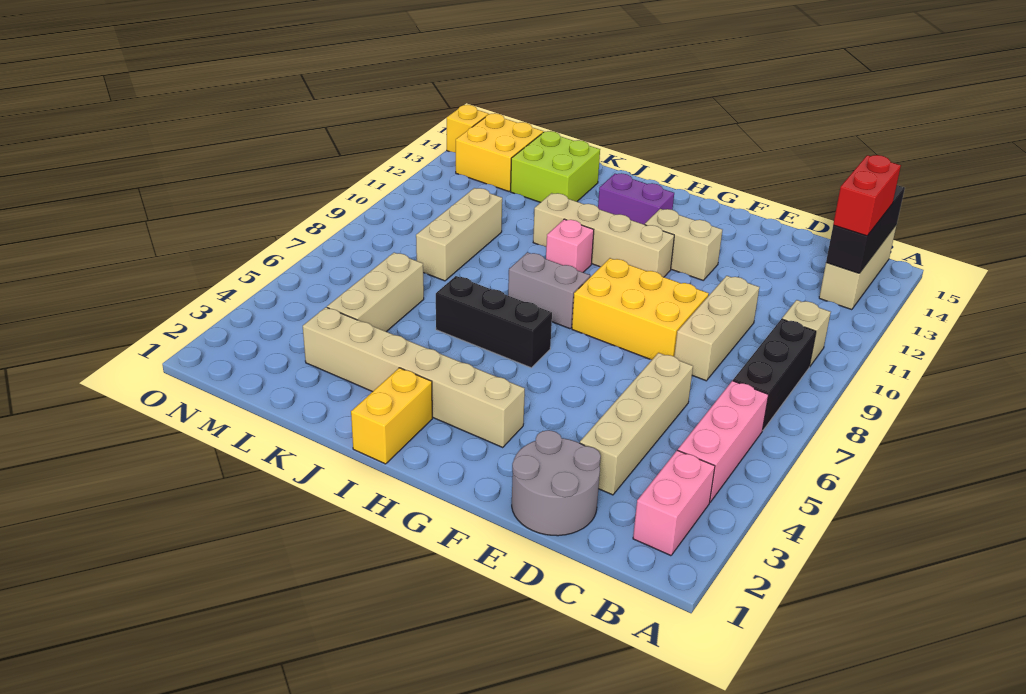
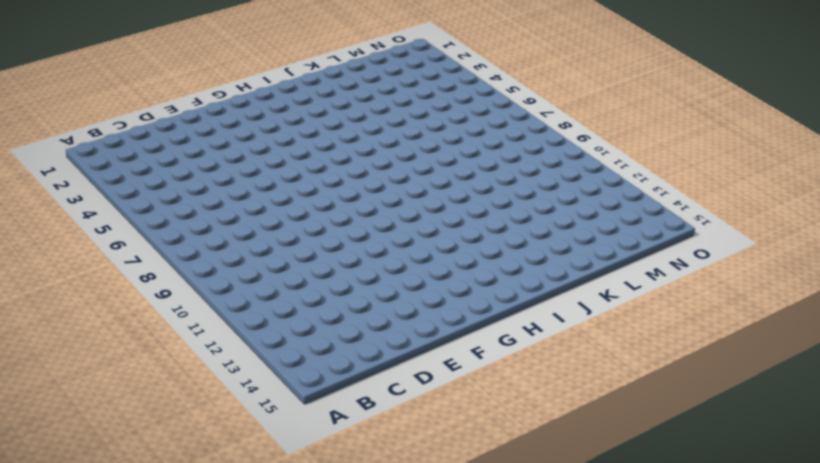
none -> pink 1x2 brick [633,450,715,556]
none -> pink 1x3 brick [678,381,768,502]
none -> black 1x3 brick [733,319,816,431]

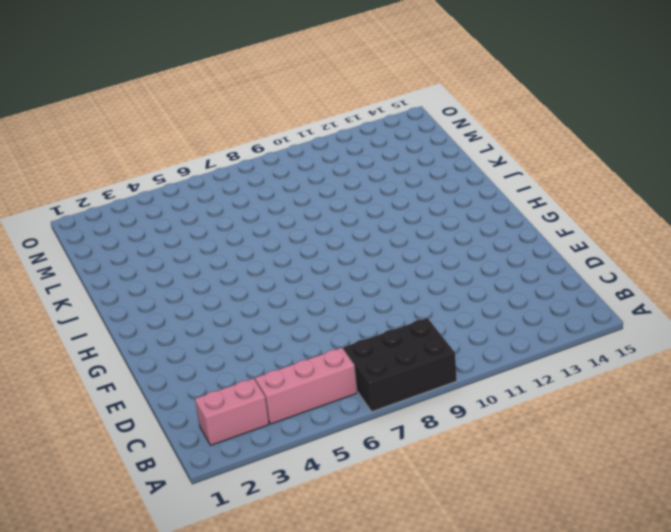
black 2x3 brick [343,318,457,411] -> black 1x3 brick [733,319,816,431]
none -> tan 1x1 brick [782,300,831,367]
none -> tan 1x3 brick [819,225,897,310]
none -> grey 2x2 round brick [512,430,601,536]

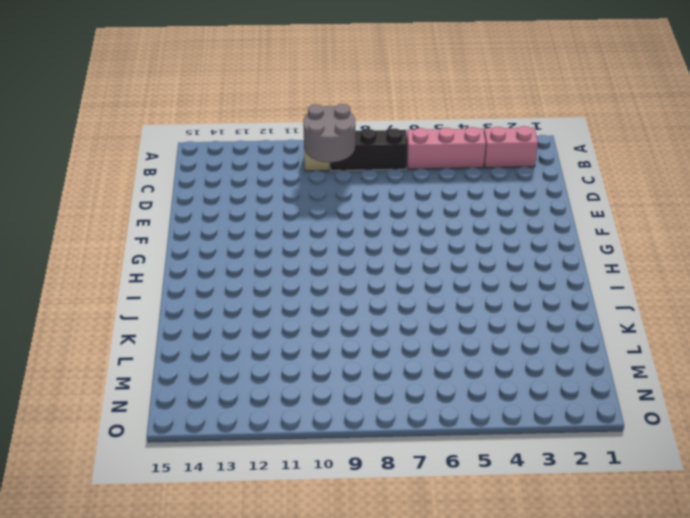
grey 2x2 round brick [303,104,355,162] -> grey 2x2 round brick moved to [512,430,601,536]
none -> tan 1x3 brick [819,225,897,310]
none -> tan 1x4 brick [580,353,693,495]
none -> tan 1x3 brick [674,276,759,381]

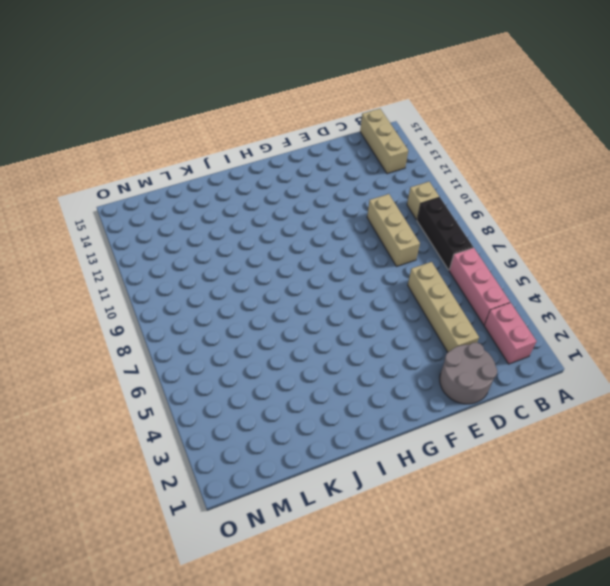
none -> yellow 2x3 brick [572,258,709,360]
none -> tan 1x2 brick [645,209,722,280]
none -> tan 1x6 brick [303,307,525,447]

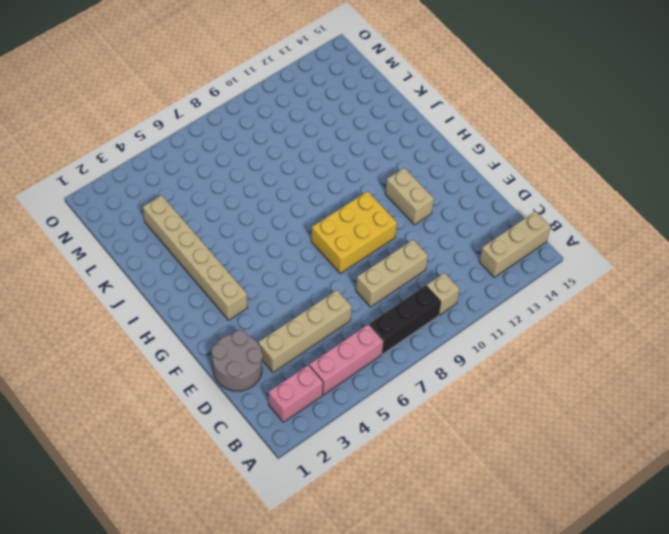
yellow 2x3 brick [311,191,397,274] -> yellow 2x3 brick turned to [572,258,709,360]
none -> tan 1x4 brick [533,193,674,277]
none -> black 1x3 brick [436,276,552,368]
none -> grey 1x2 brick [508,252,590,329]

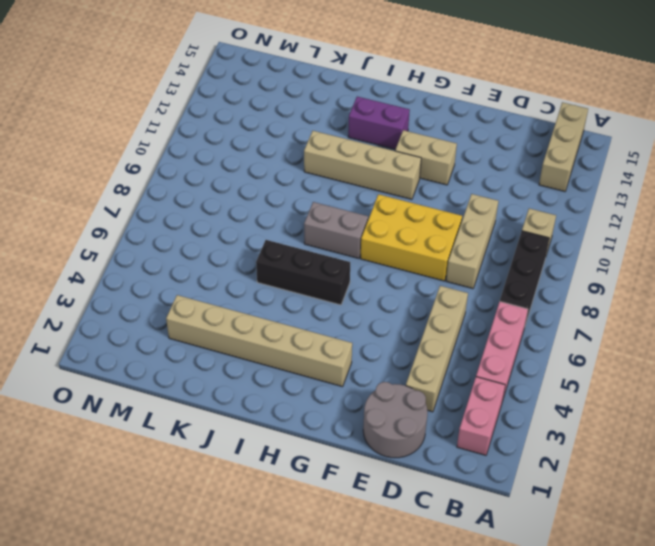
none -> yellow 1x2 brick [351,368,432,464]
none -> pink 1x1 brick [546,219,594,272]
none -> lime 2x2 brick [511,131,600,202]

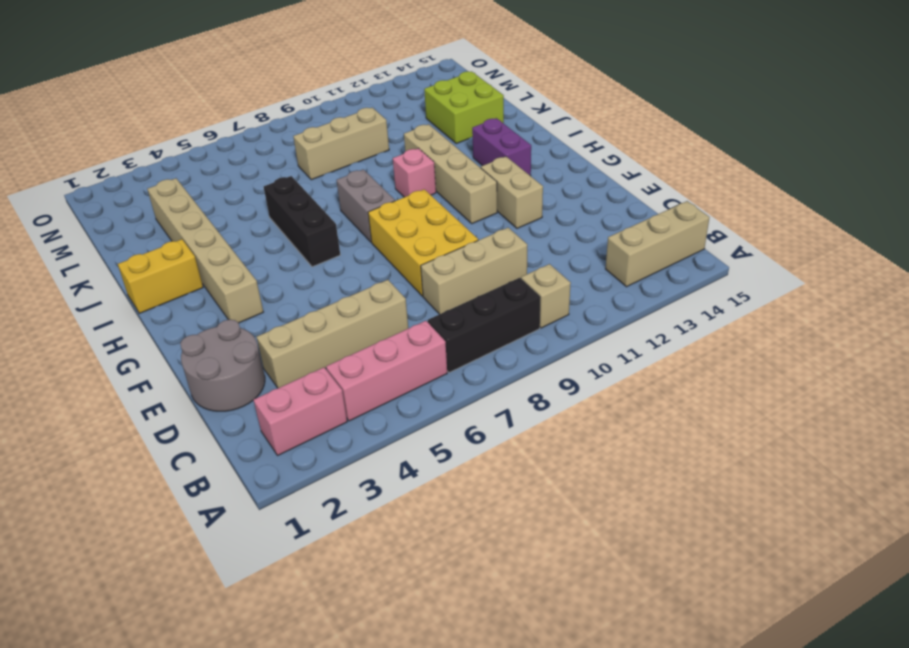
none -> tan 1x3 brick [327,253,424,332]
none -> yellow 2x2 brick [456,113,543,191]
none -> yellow 1x1 brick [447,105,489,152]

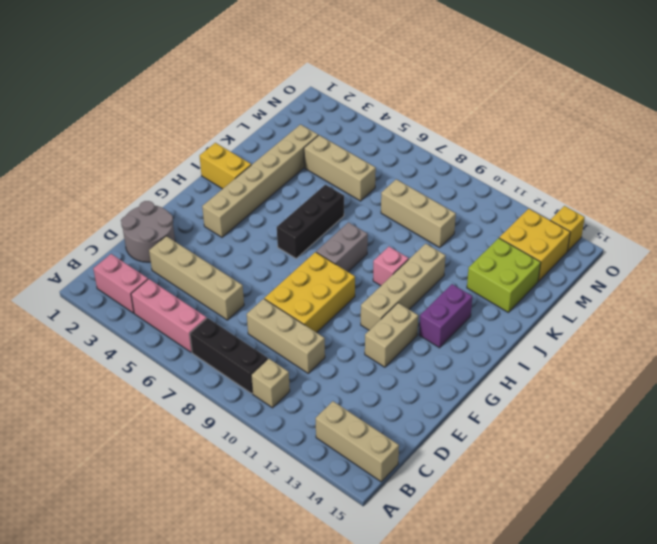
none -> black 1x3 brick [826,185,905,273]
none -> red 1x2 brick [833,155,901,236]

